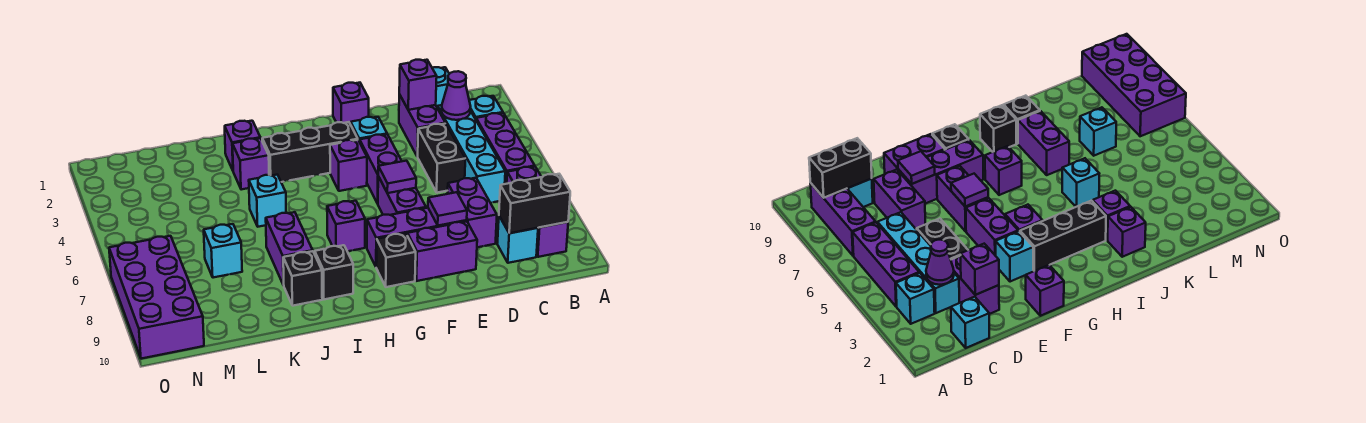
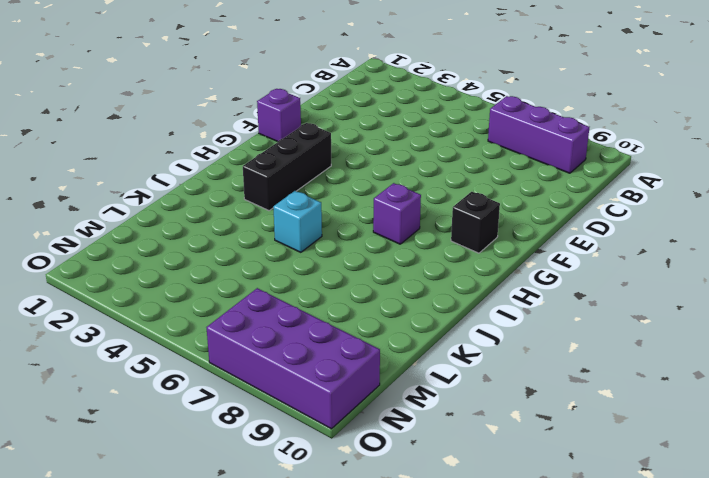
none -> cyan 1x1 brick [469,96,503,119]
none -> purple 1x3 brick [476,113,535,184]
none -> cyan 1x1 brick [432,67,449,108]
none -> cyan 1x4 brick [438,105,505,203]

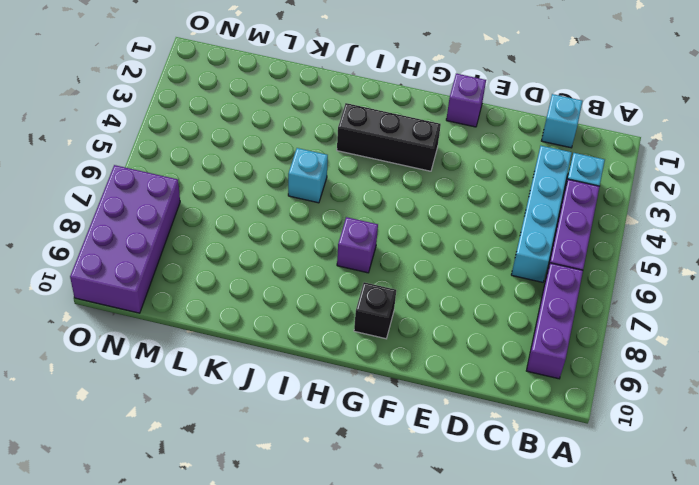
none -> cyan 1x1 brick [497,216,538,263]
none -> purple 1x2 brick [399,94,445,157]
none -> black 1x2 brick [418,124,465,193]
none -> purple 1x2 brick [448,178,497,247]

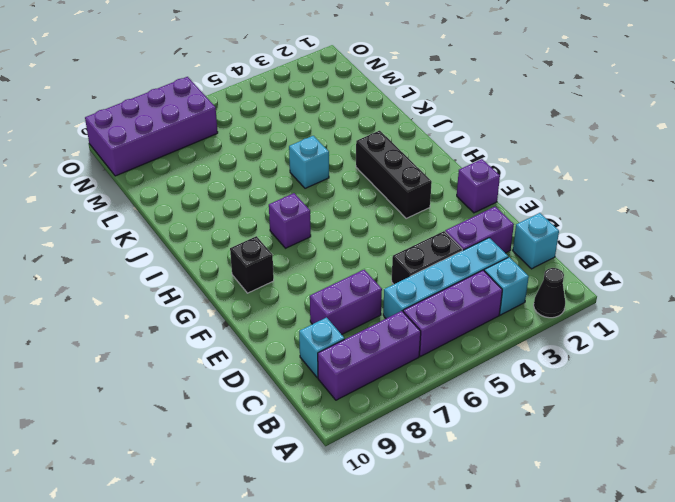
black 1x1 cone [534,268,565,318] -> none
none -> purple 1x3 brick [367,208,467,266]
none -> purple 1x2 brick [407,221,477,281]
none -> cyan 1x1 brick [351,117,387,142]
none -> purple 1x2 brick [360,134,402,204]

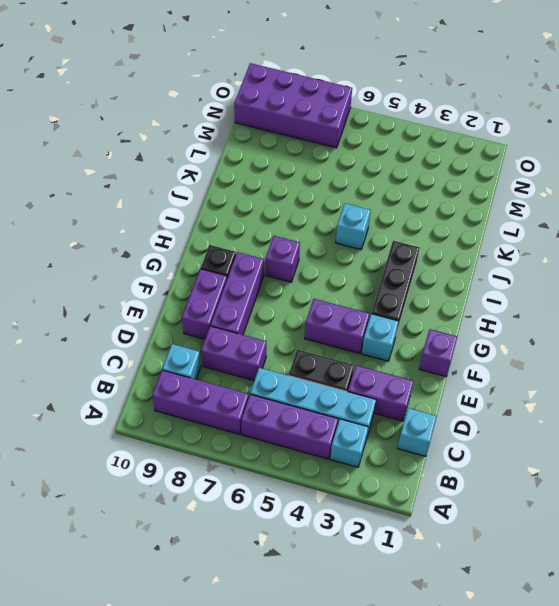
none -> purple 1x2 brick [378,176,426,215]
none -> purple 1x1 brick [330,140,367,191]
none -> black 1x1 brick [314,245,353,299]
none -> purple 1x1 brick [225,121,260,170]

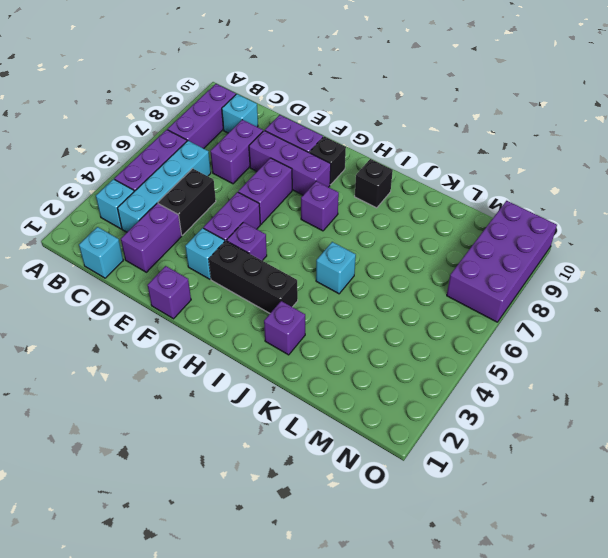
none -> purple 1x1 brick [232,138,269,190]
none -> purple 1x2 brick [266,212,313,285]
none -> black 1x1 brick [283,251,322,306]
none -> cyan 1x1 brick [204,224,242,278]

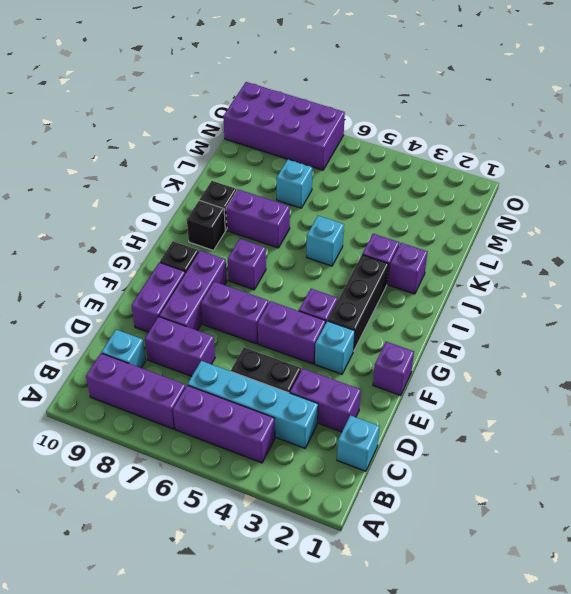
none -> cyan 1x1 brick [469,96,503,119]
none -> black 1x2 brick [499,174,570,233]
none -> purple 1x1 cone [441,71,471,120]
none -> purple 1x1 brick [399,60,437,110]

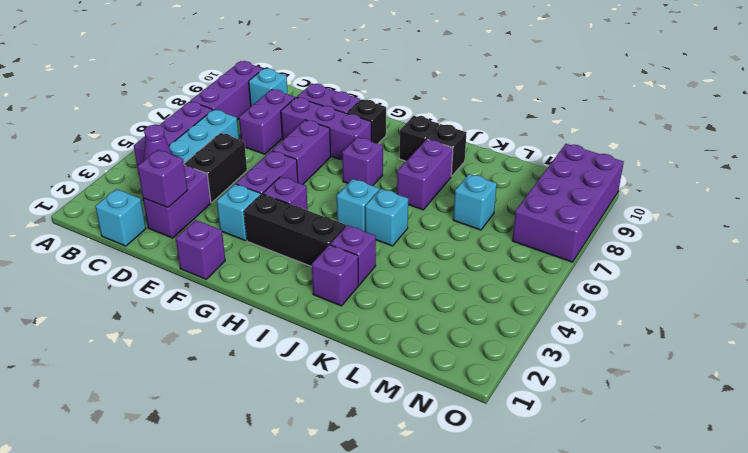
cyan 1x1 brick [337,179,379,231] -> cyan 1x1 brick moved to [469,96,503,119]
none -> black 1x2 brick [499,174,570,233]
none -> purple 1x1 tile [428,192,467,226]
none -> purple 1x1 tile [378,161,416,193]

